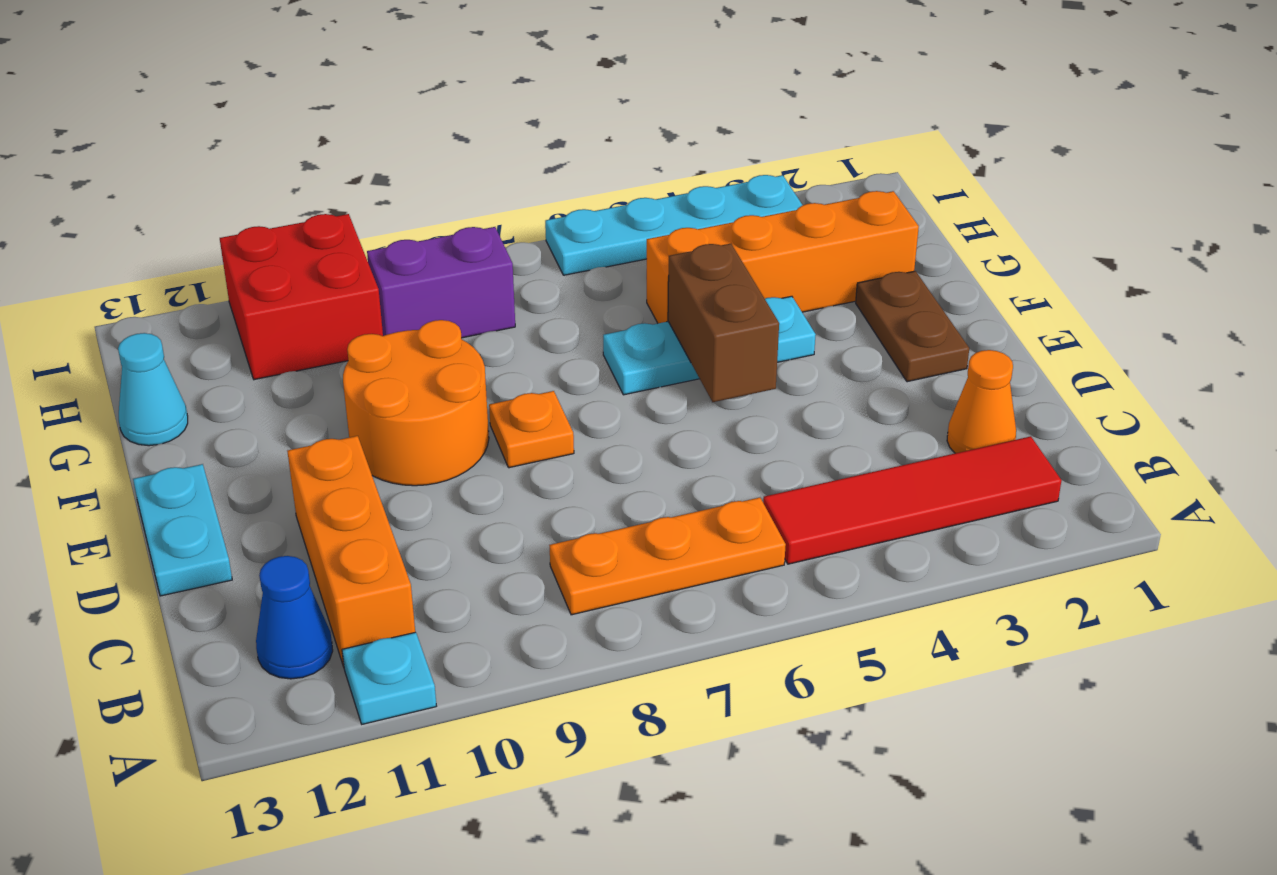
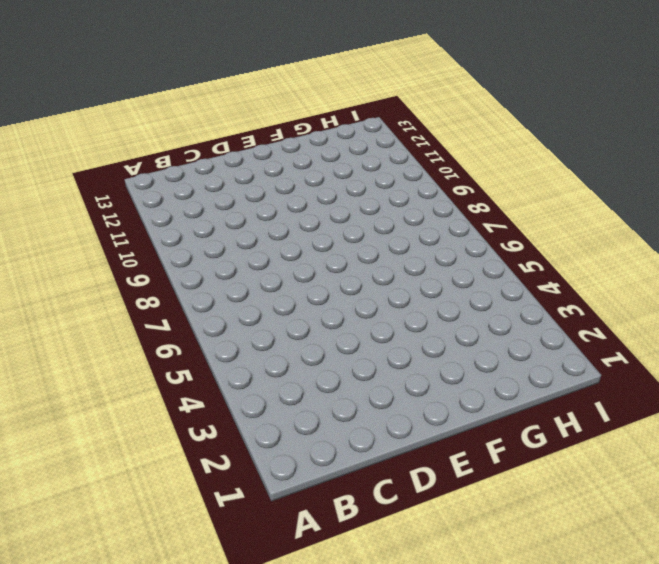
none -> cyan 1x1 plate [342,632,436,724]
none -> red 1x4 tile [763,436,1061,564]
none -> orange 1x3 plate [549,498,786,615]

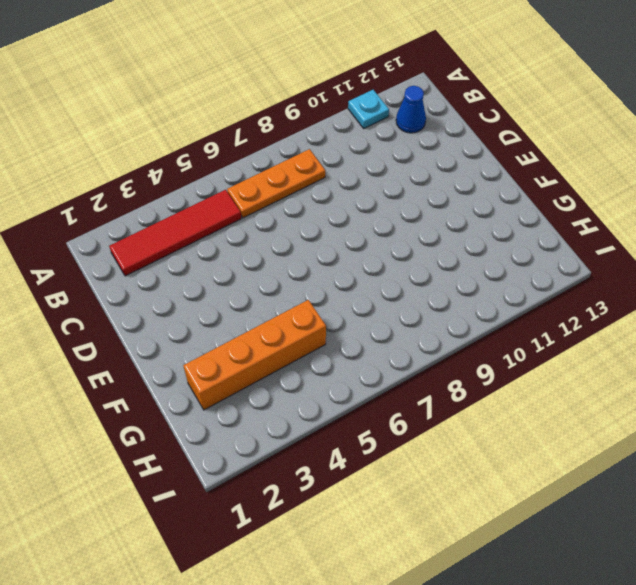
none -> orange 1x3 brick [287,436,415,667]
none -> orange 1x1 cone [947,350,1016,453]
none -> cyan 1x2 plate [133,464,232,596]

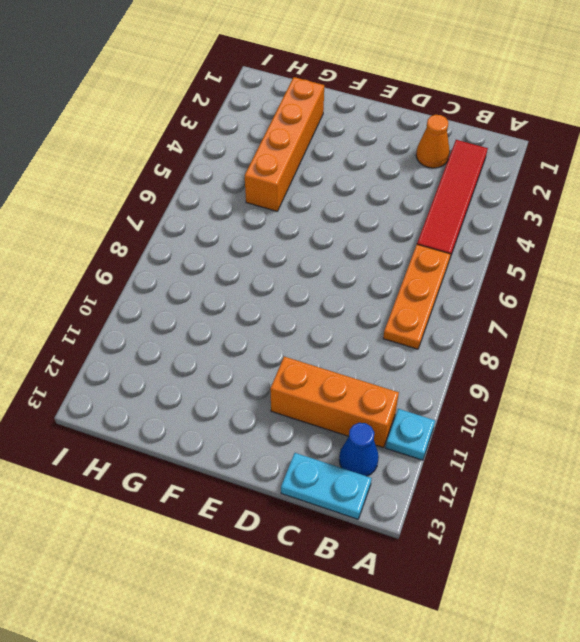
cyan 1x2 plate [281,453,372,519] -> cyan 1x2 plate moved to [133,464,232,596]
none -> brown 1x2 plate [856,271,969,382]
none -> orange 1x1 plate [489,391,574,468]
none -> orange 2x2 round brick [343,320,489,486]

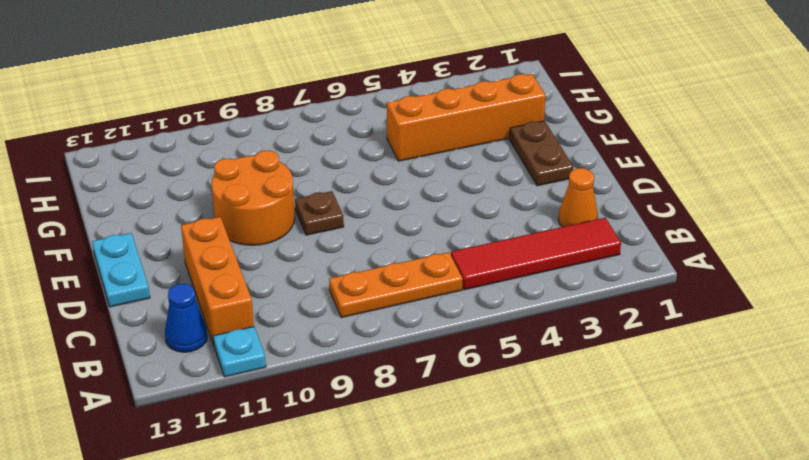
brown 1x1 plate [295,191,344,235] -> orange 1x1 plate [489,391,574,468]
none -> cyan 1x3 plate [603,296,816,395]
none -> cyan 1x1 cone [118,333,188,446]
none -> purple 1x2 brick [367,227,515,338]

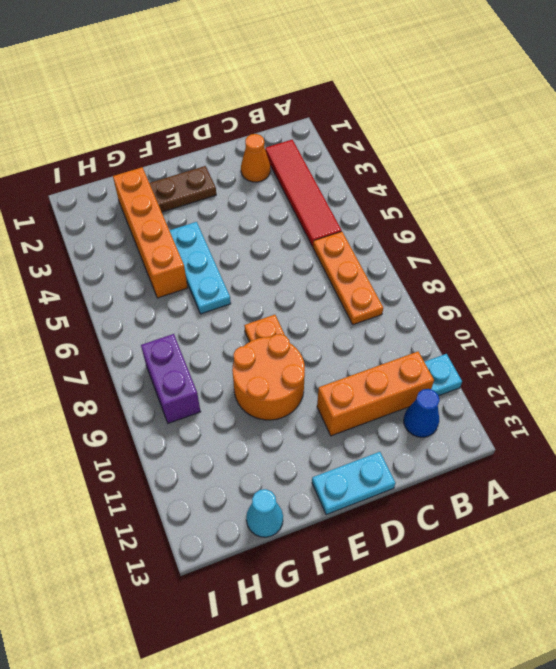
none -> red 2x2 brick [220,214,383,380]
none -> cyan 1x4 plate [545,175,802,275]
none -> brown 1x2 brick [668,244,779,402]

